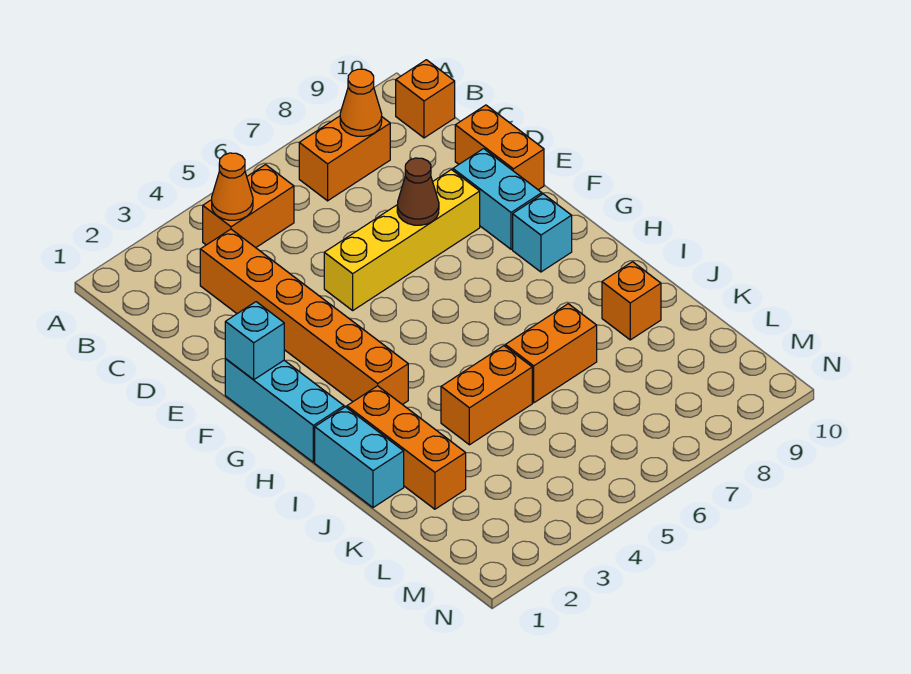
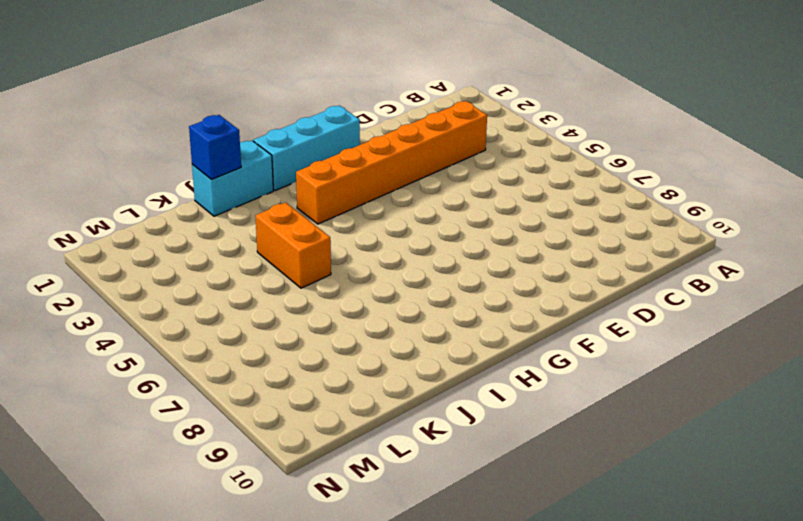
blue 1x1 brick [189,115,241,180] -> none
none -> orange 1x2 brick [203,165,294,248]
none -> orange 1x2 brick [299,116,390,201]
none -> orange 1x1 brick [396,60,455,138]

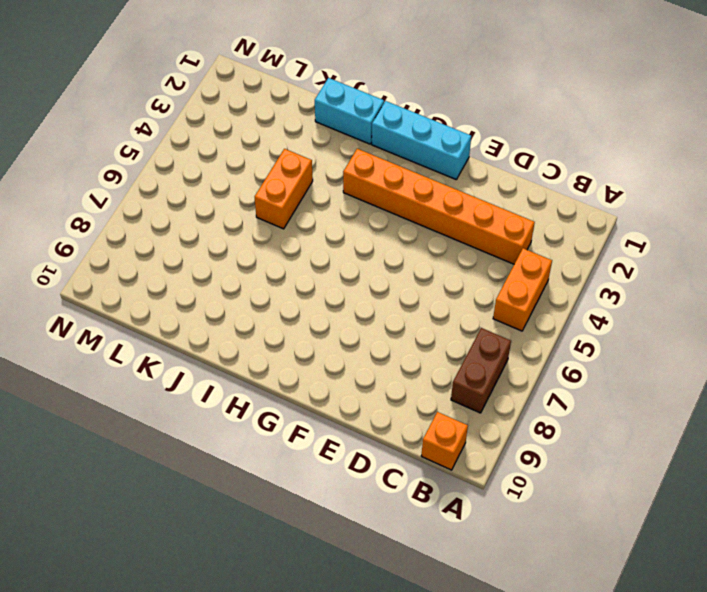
brown 1x2 brick [451,328,511,413] -> orange 1x2 brick [299,116,390,201]
none -> orange 1x2 brick [455,105,544,190]
none -> yellow 1x4 brick [324,170,480,310]
none -> cyan 1x2 brick [453,149,542,249]

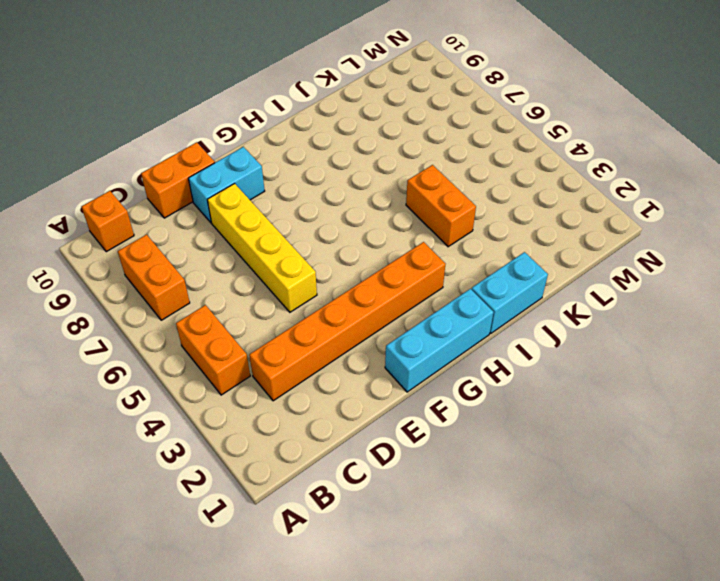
none -> cyan 1x1 brick [513,194,572,272]
none -> orange 1x3 brick [347,386,466,509]
none -> orange 1x2 brick [505,304,597,403]

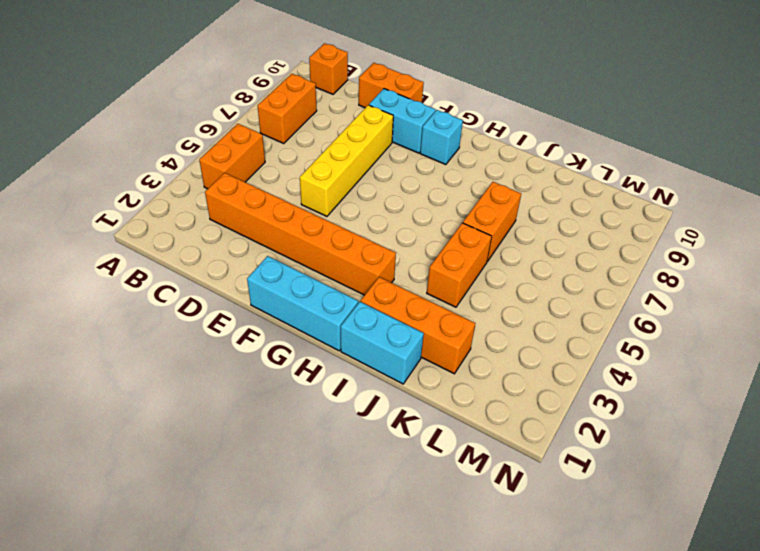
none -> orange 1x1 brick [602,262,661,340]
none -> orange 1x1 cone [212,153,253,220]
none -> orange 1x1 cone [340,69,382,136]

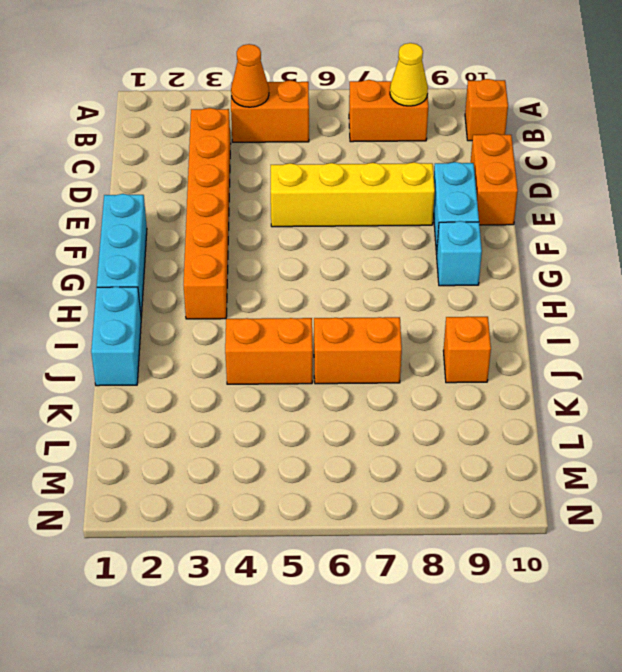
yellow 1x1 cone [390,43,428,106] -> orange 1x1 cone [340,69,382,136]
none -> orange 1x3 brick [347,386,466,509]
none -> brown 1x1 cone [397,158,439,225]
none -> cyan 1x1 brick [225,302,284,380]

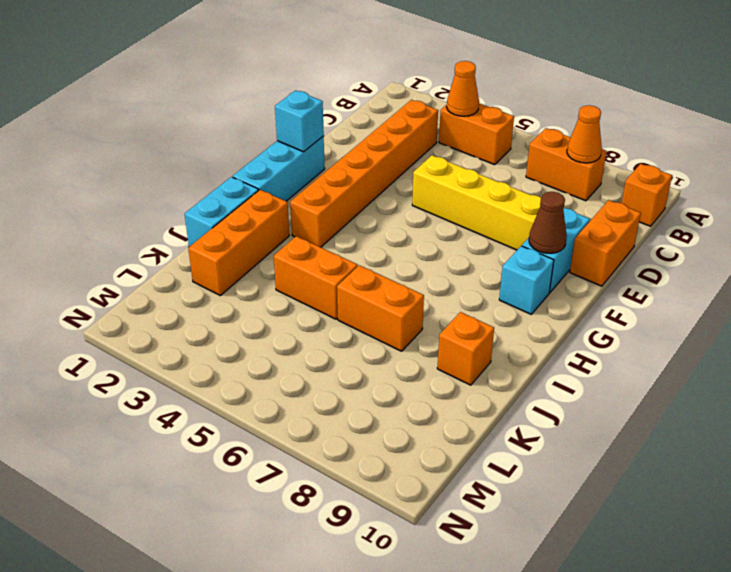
brown 1x1 cone [529,192,567,253] -> brown 1x1 cone moved to [397,158,439,225]

